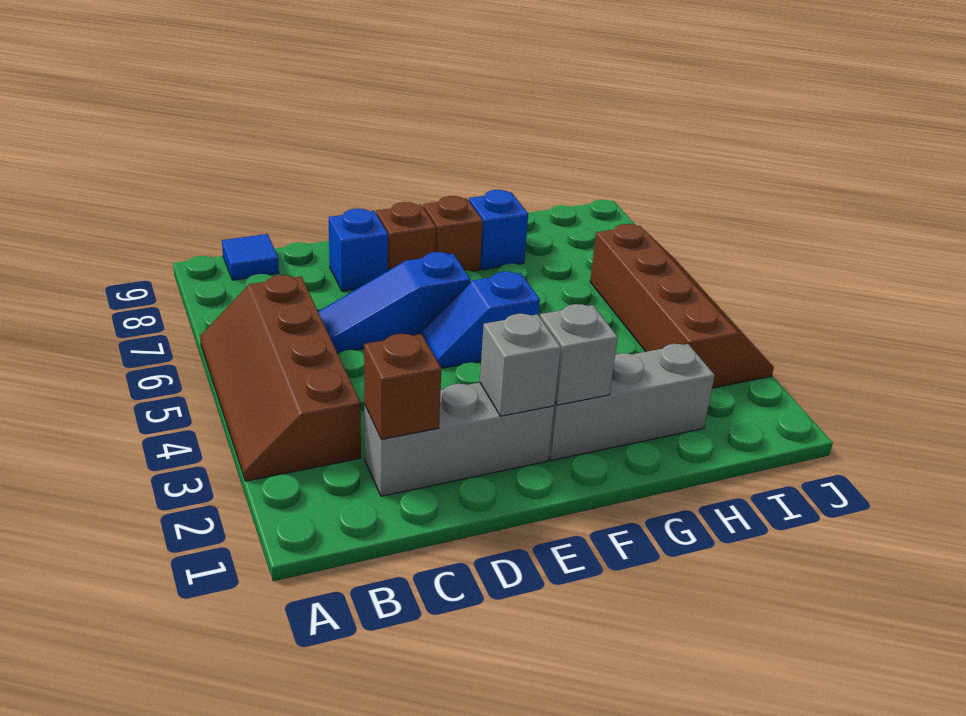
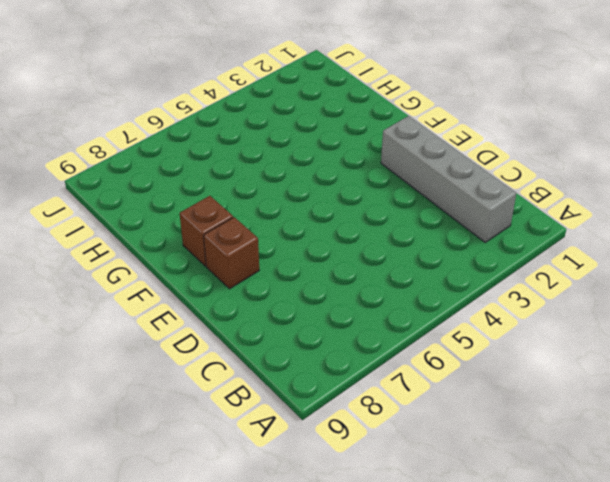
grey 1x4 brick [381,116,516,242] -> grey 1x3 brick [364,383,554,496]
none -> brown 2x4 slope [200,275,361,481]
none -> blue 1x1 tile [222,234,279,280]
none -> blue 1x3 slope [318,252,470,353]

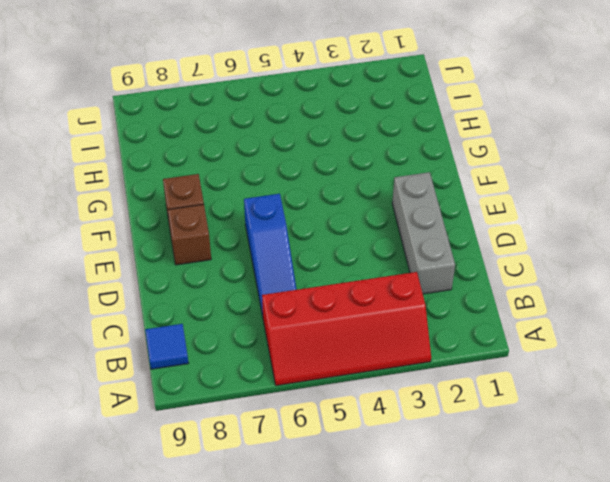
red 2x4 slope [262,272,431,386] -> brown 2x4 slope [200,275,361,481]
none -> blue 1x1 brick [329,209,388,292]
none -> blue 1x2 slope [422,271,540,368]
none -> grey 1x3 brick [549,344,715,461]

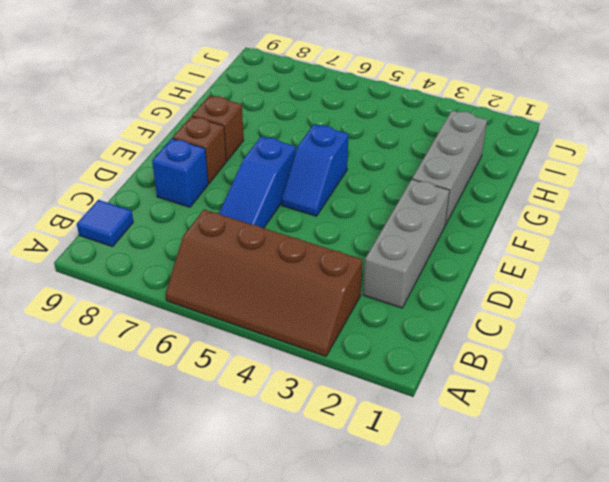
none -> blue 1x1 brick [469,190,528,270]
none -> brown 2x4 slope [590,224,774,388]
none -> brown 1x1 brick [364,334,441,440]

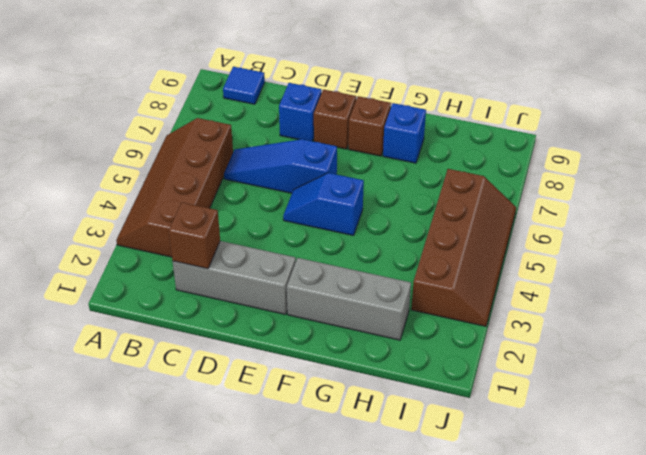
none -> grey 1x1 brick [480,314,561,416]
none -> grey 1x1 brick [540,304,618,405]

